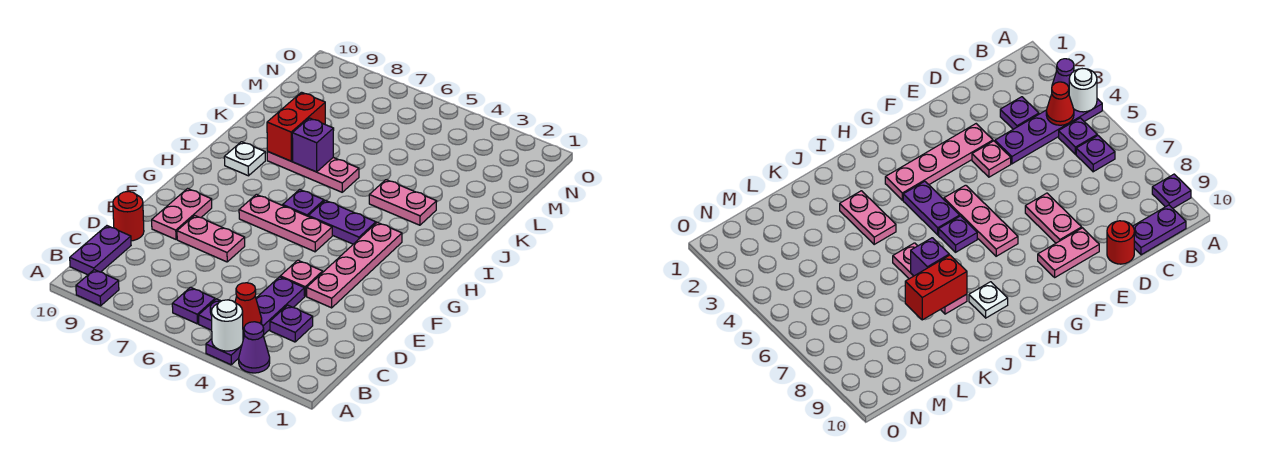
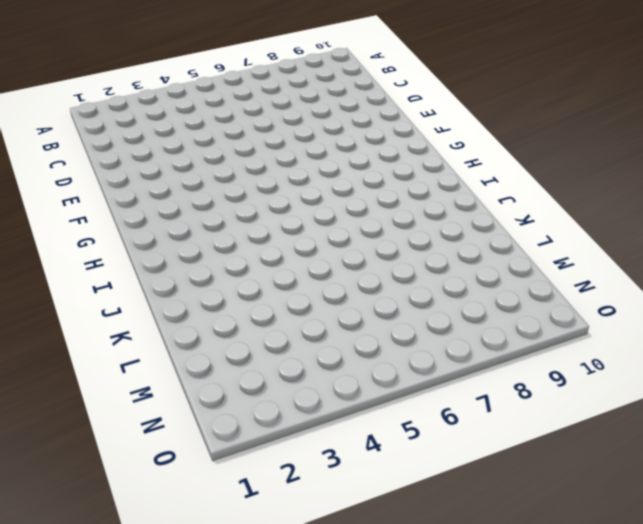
none -> purple 1x1 cone [239,322,270,373]
none -> purple 1x4 plate [206,277,305,365]
none -> purple 1x1 plate [76,270,119,306]

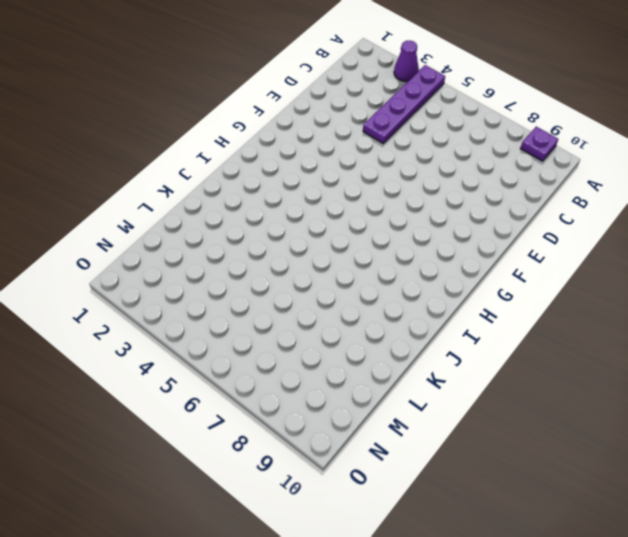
none -> purple 1x1 plate [199,299,221,330]
none -> purple 1x1 plate [172,287,215,324]
none -> purple 1x2 plate [70,226,131,275]

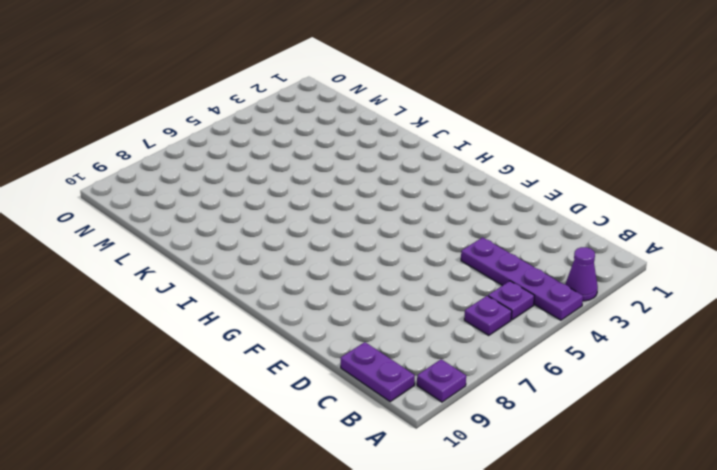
none -> purple 1x1 plate [270,305,313,342]
none -> red 1x1 round brick [113,191,144,241]
none -> pink 1x4 plate [307,222,402,308]

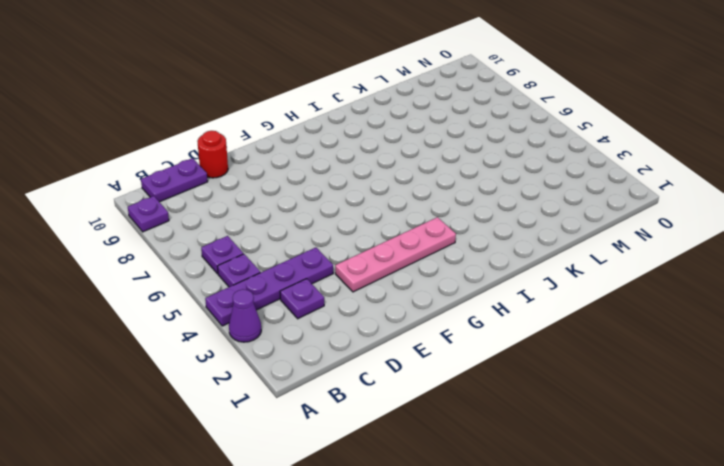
none -> pink 1x1 plate [280,260,323,296]
none -> pink 1x2 plate [177,215,245,262]
none -> pink 1x2 plate [152,189,212,239]

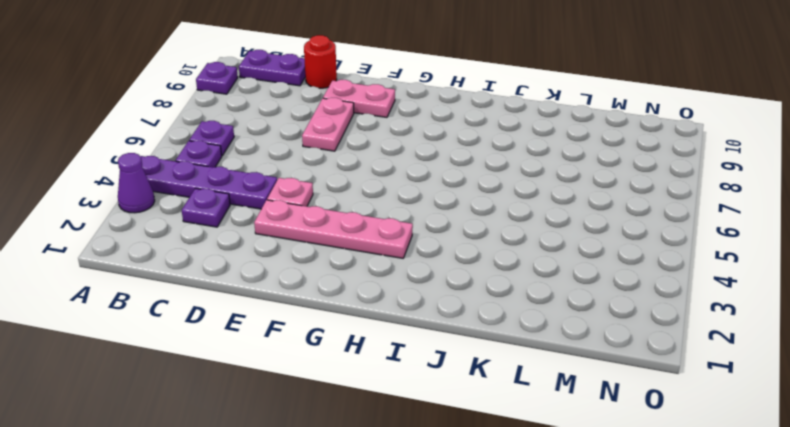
none -> pink 1x3 plate [239,194,332,252]
none -> purple 1x2 plate [308,200,376,244]
none -> purple 1x1 plate [283,189,324,216]

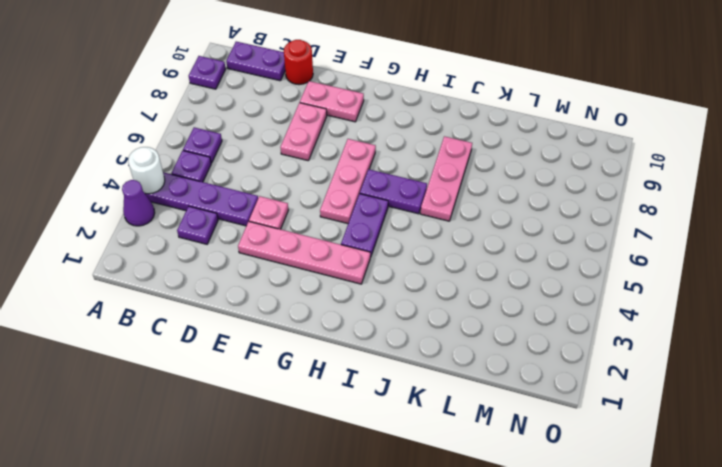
purple 1x2 plate [360,169,427,214] -> purple 1x1 plate [283,189,324,216]
none -> white 1x1 plate [224,142,265,176]
none -> pink 1x2 plate [369,180,437,225]
none -> red 1x1 cone [235,283,262,334]

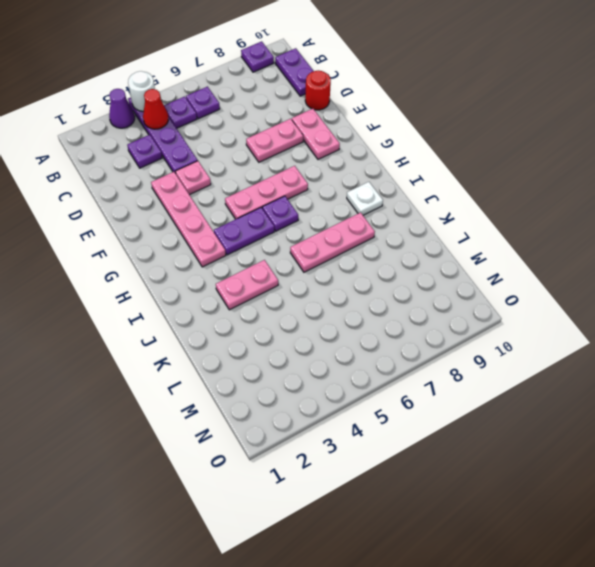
none -> purple 1x1 brick [292,118,334,172]
none -> red 1x2 brick [267,92,325,161]

